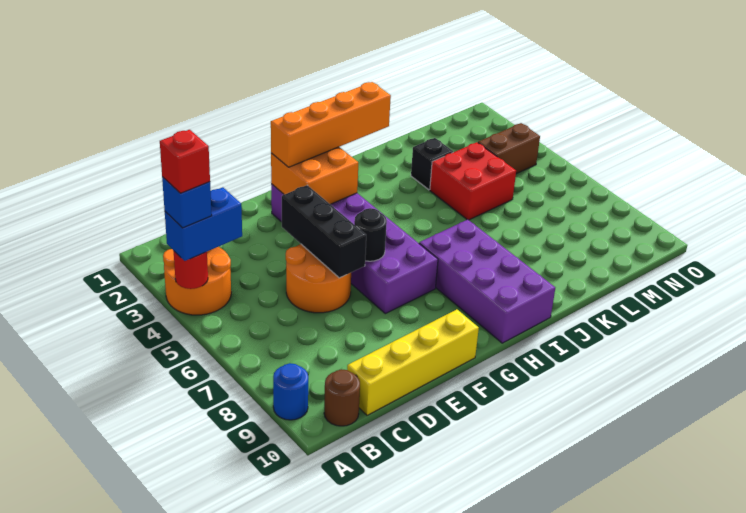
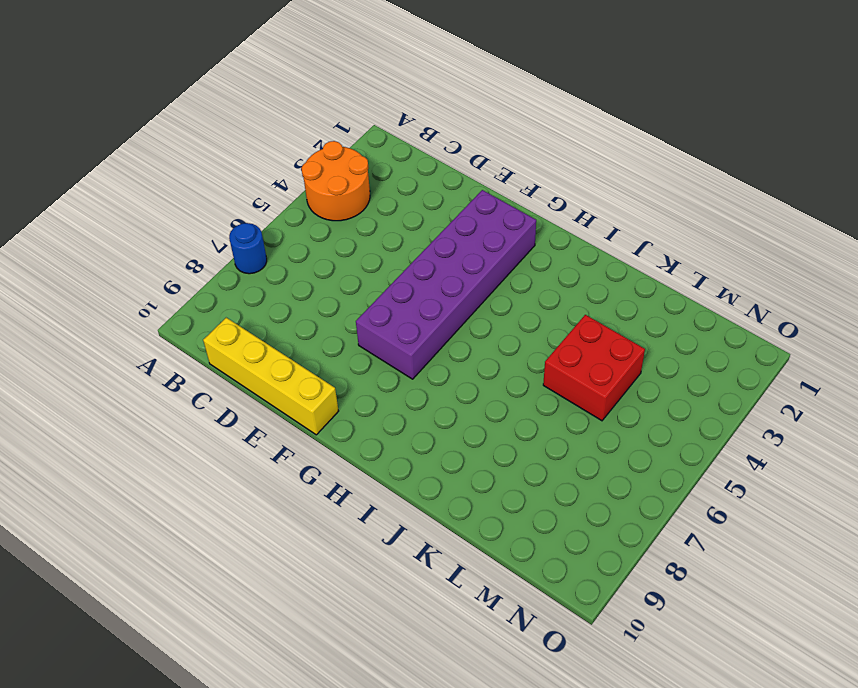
blue 1x1 round brick [229,223,267,274] -> blue 1x1 round brick moved to [273,363,308,420]
none -> brown 1x1 round brick [324,369,360,426]
none -> orange 2x2 round brick [286,244,351,313]
none -> purple 2x4 brick [419,220,555,343]

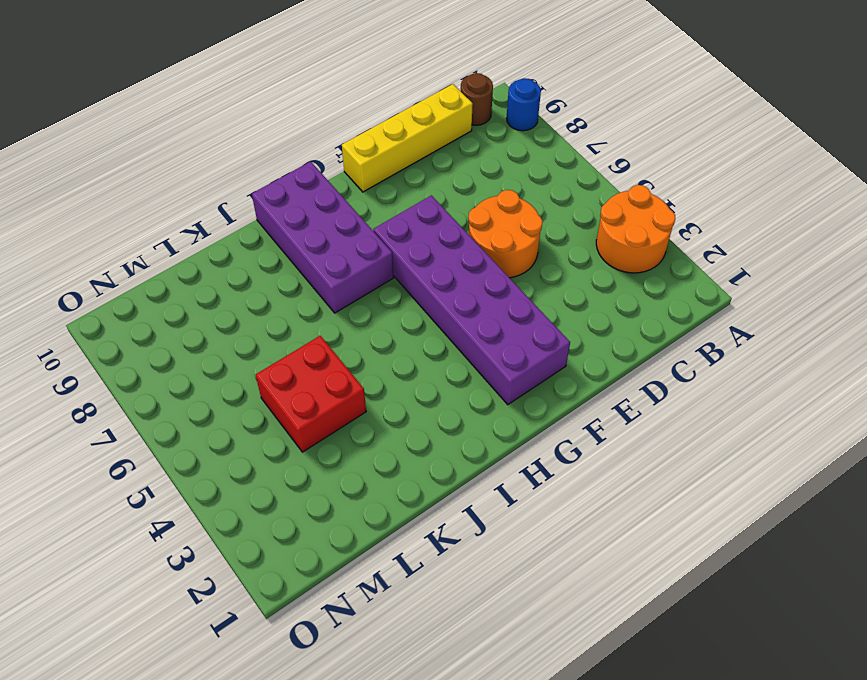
none -> black 1x1 brick [411,138,453,190]
none -> brown 1x2 brick [478,123,540,174]
none -> red 1x1 round brick [174,251,208,289]

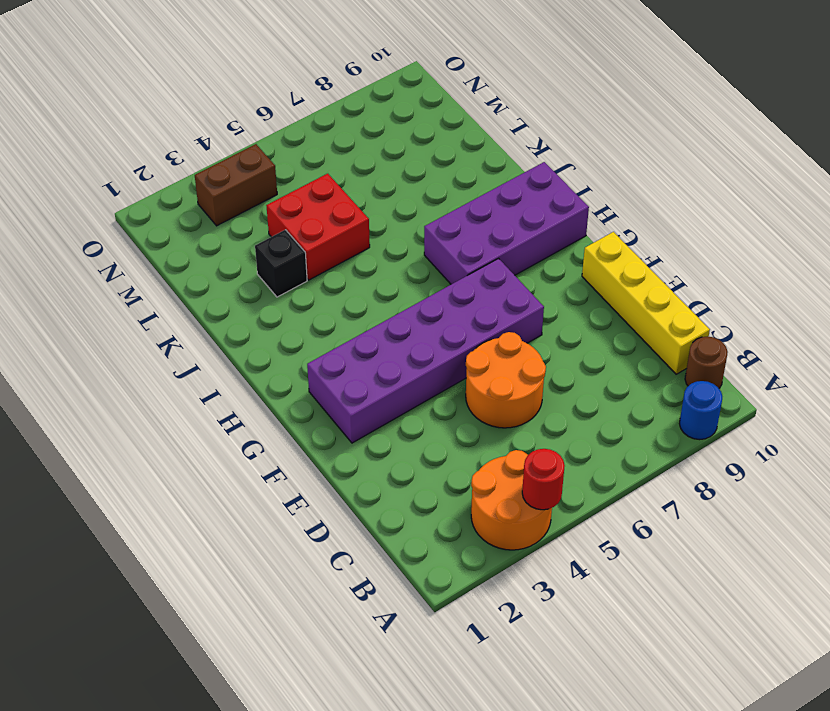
brown 1x2 brick [195,144,277,226] -> brown 1x2 brick turned to [478,123,540,174]
none -> black 1x3 brick [282,185,366,278]
none -> orange 2x2 brick [271,147,358,204]
none -> black 1x1 round brick [354,208,387,261]

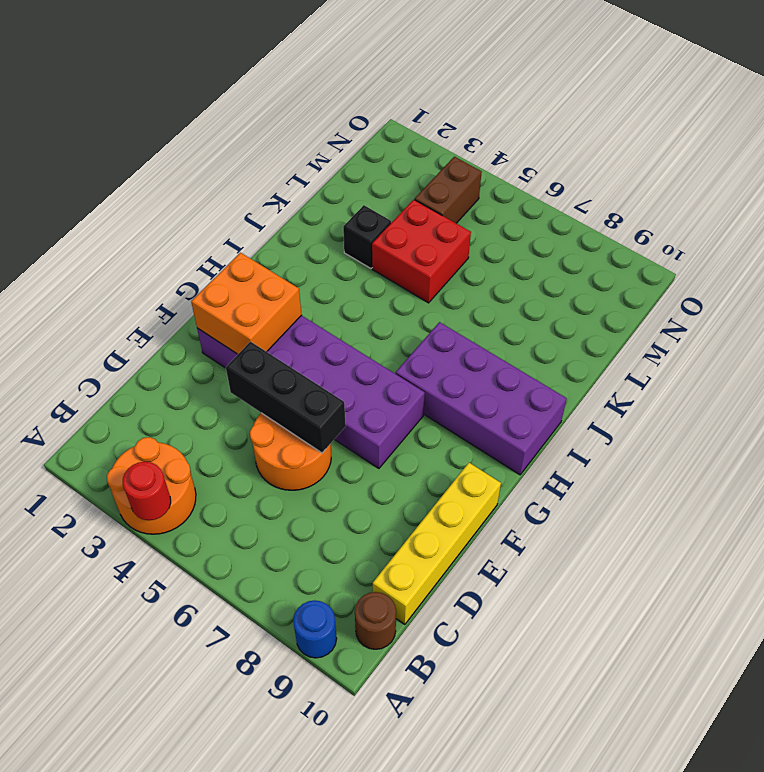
none -> black 1x1 round brick [354,208,387,261]
none -> blue 1x2 brick [165,187,242,261]
none -> orange 1x4 brick [271,82,391,167]

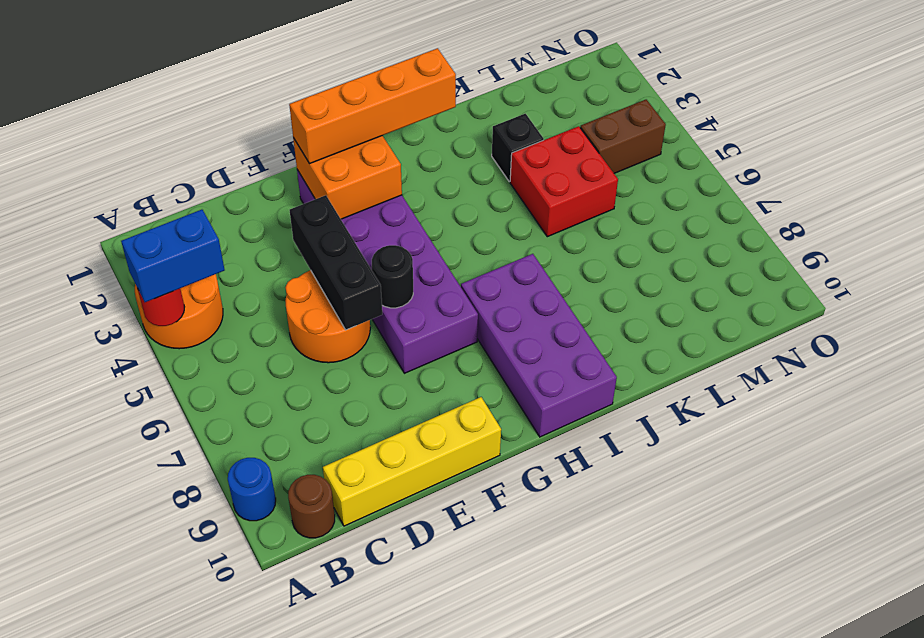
none -> blue 1x1 brick [162,177,212,228]
none -> red 1x1 brick [160,130,210,193]

